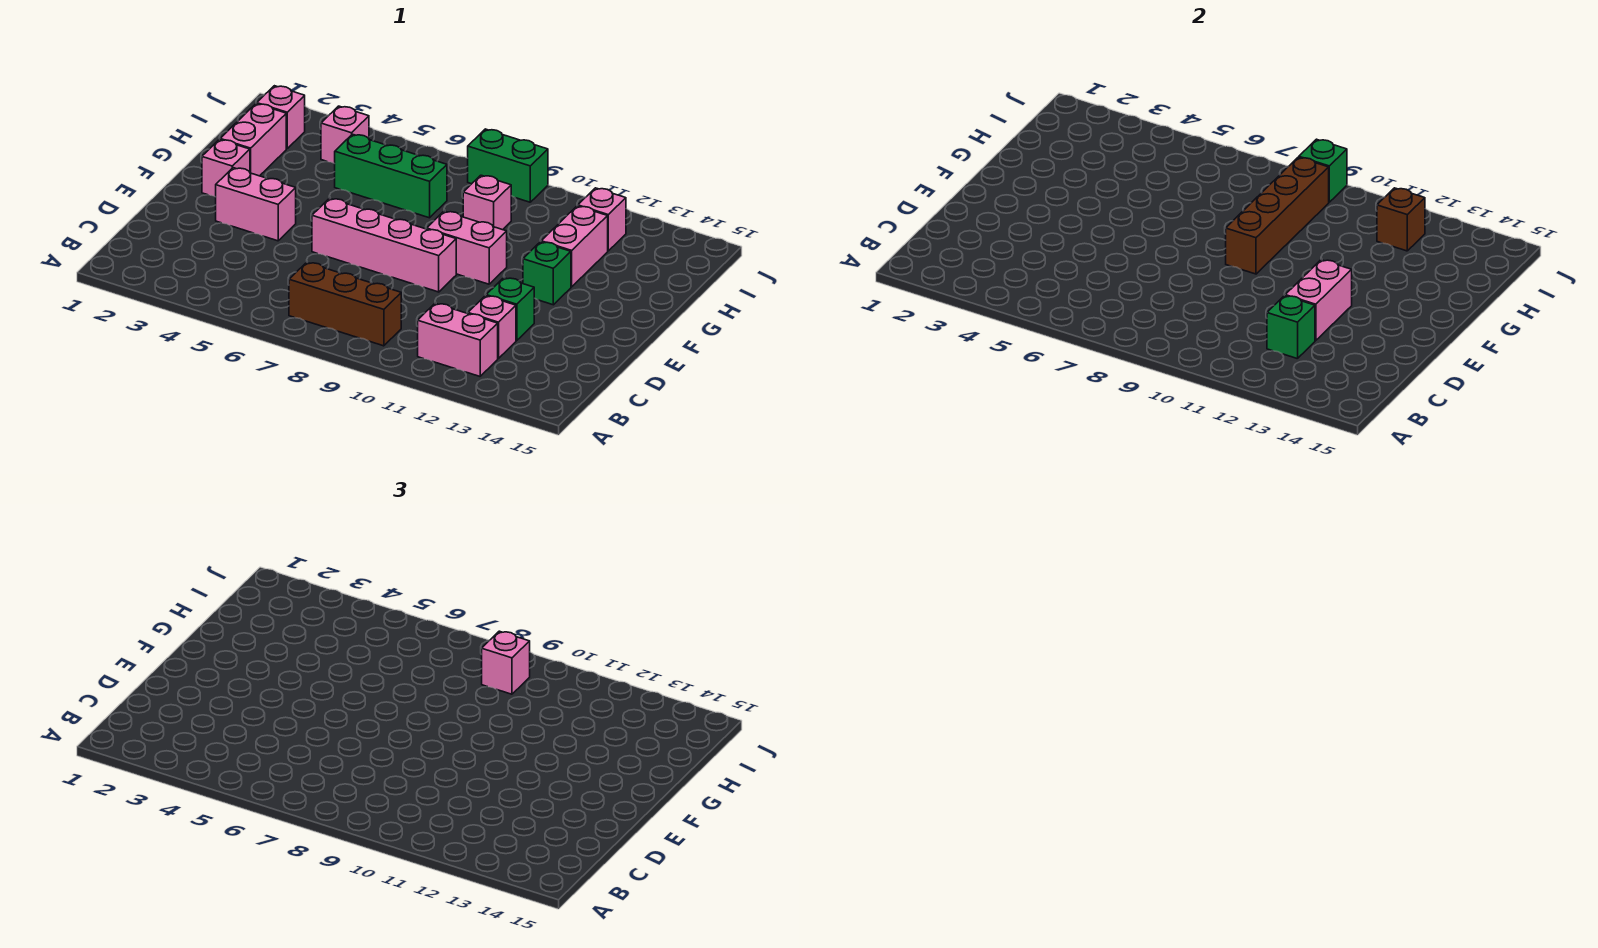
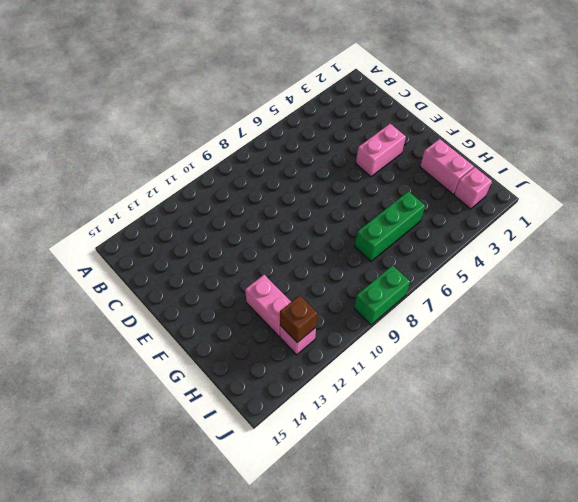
none -> brown 1x3 brick [289,262,401,346]
none -> pink 1x2 brick [418,303,498,376]
none -> pink 1x1 brick [468,296,516,359]

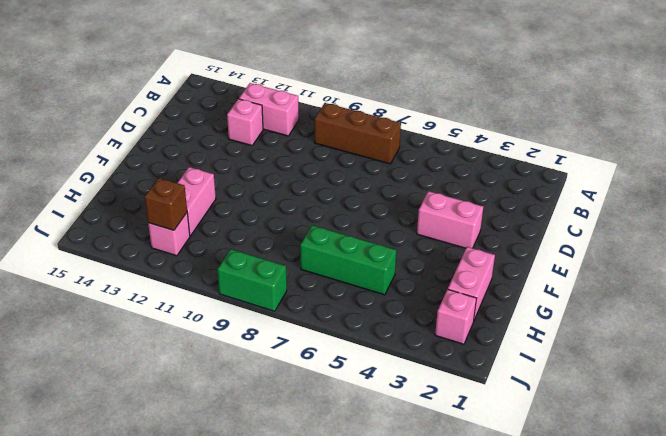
none -> green 1x1 brick [486,278,534,341]
none -> pink 1x4 brick [312,198,456,292]
none -> pink 1x1 brick [202,139,250,197]

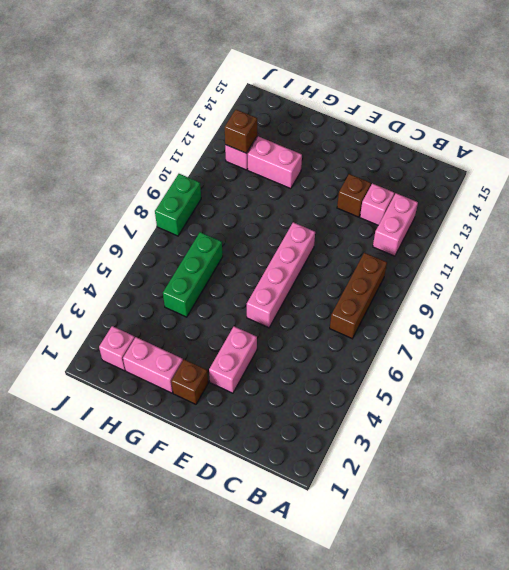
brown 1x1 brick [337,174,371,217] -> green 1x1 brick [486,278,534,341]
brown 1x1 brick [171,360,208,404] -> pink 1x1 brick [202,139,250,197]
none -> pink 1x2 brick [427,211,507,284]
none -> green 1x1 brick [523,242,571,305]
none -> pink 1x1 brick [463,175,511,230]

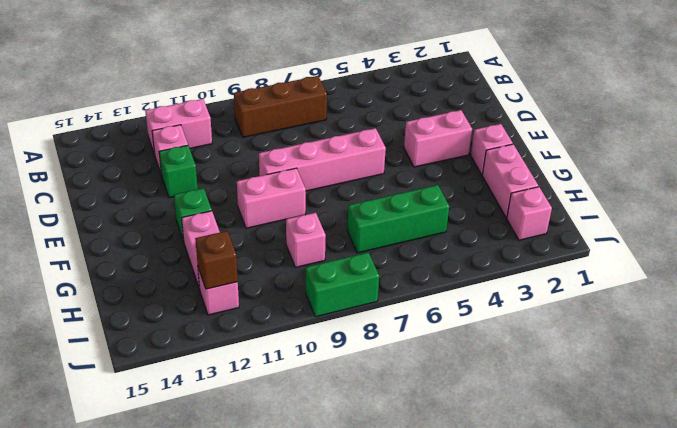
none -> pink 1x1 brick [321,106,369,164]
none -> green 1x1 brick [1267,296,1315,359]
none -> pink 1x2 brick [1285,260,1352,341]

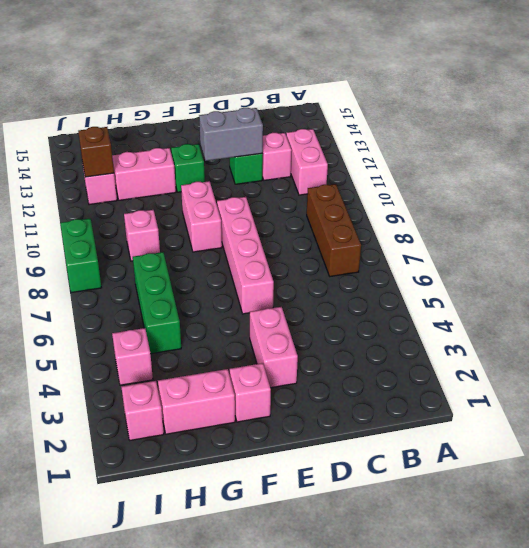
grey 1x2 brick [199,108,263,161] -> pink 1x2 brick [1285,260,1352,341]
none -> green 1x1 brick [1267,296,1315,359]
none -> brown 1x4 brick [1226,157,1329,274]
none -> green 1x1 brick [1299,139,1347,202]

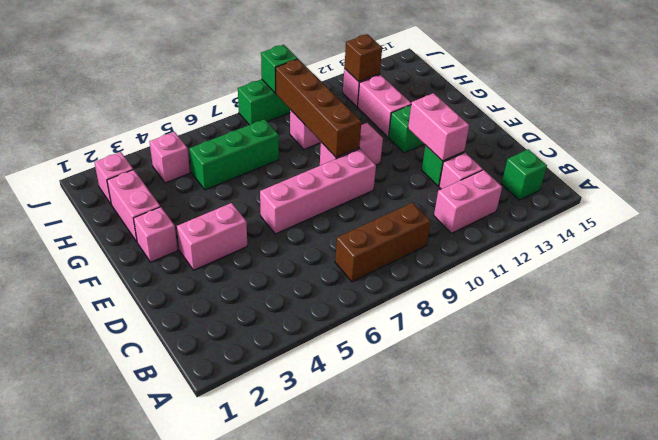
green 1x1 brick [502,149,547,200] -> green 1x1 brick moved to [1267,296,1315,359]
none -> pink 1x1 brick [482,631,530,694]

